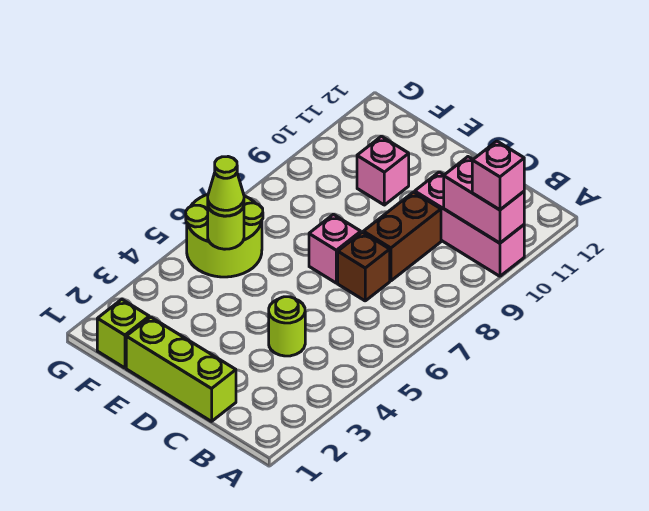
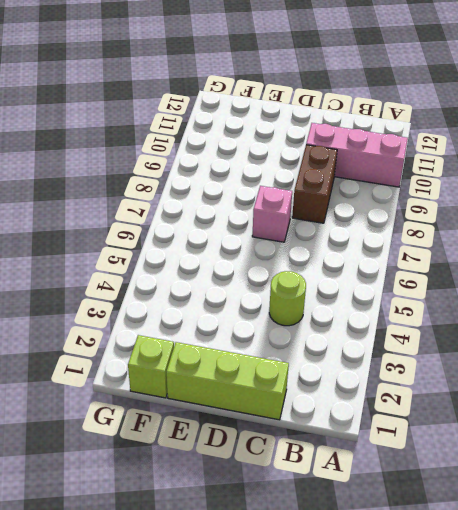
none -> brown 1x1 brick [338,232,390,301]
none -> pink 1x1 brick [357,136,409,205]
none -> lime 2x2 round brick [186,195,263,277]

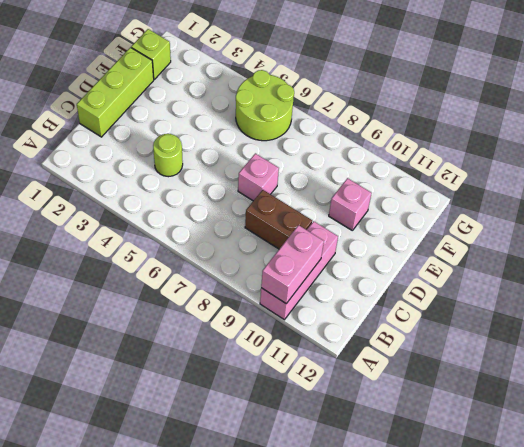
none -> brown 1x1 brick [338,232,390,301]
none -> lime 1x1 round brick [208,206,244,249]
none -> pink 1x1 brick [472,141,524,210]

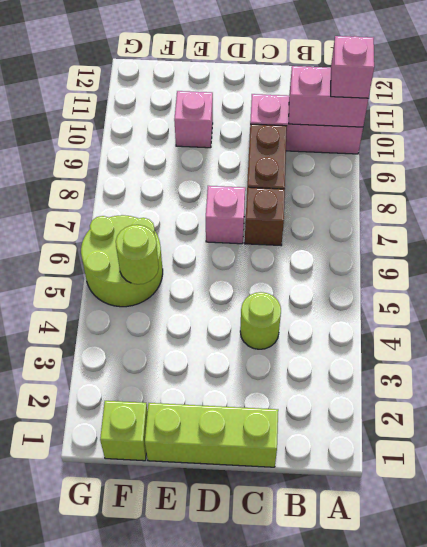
none -> lime 1x1 cone [208,157,244,216]

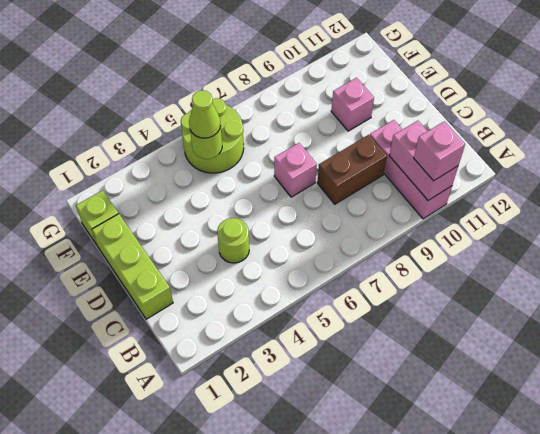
none -> brown 1x1 brick [338,232,390,301]

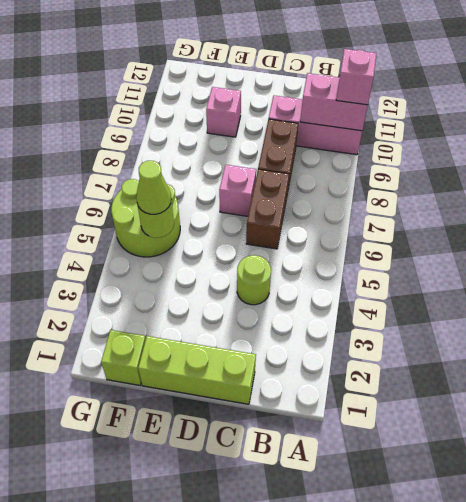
brown 1x2 brick [246,169,289,249] -> brown 1x1 brick [338,232,390,301]

